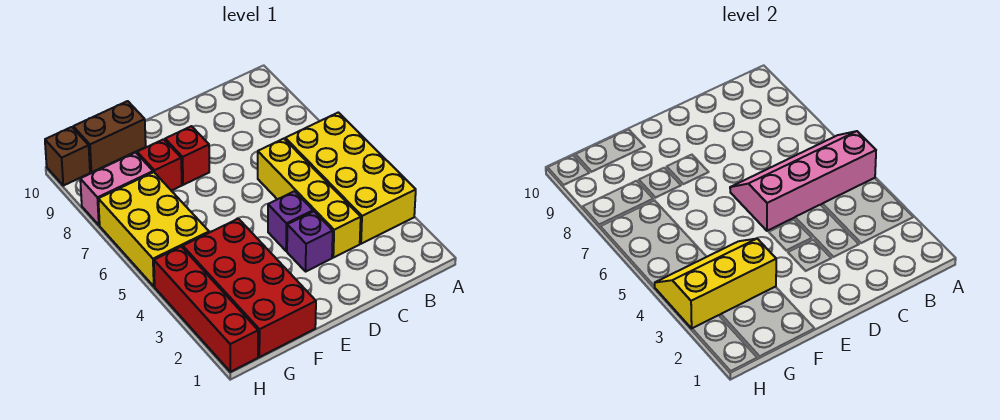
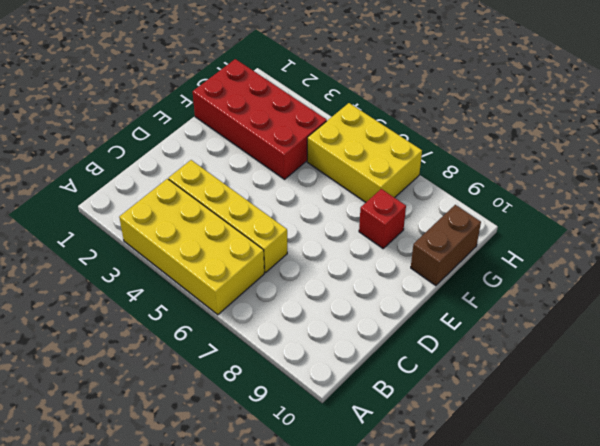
none -> purple 1x1 brick [287,212,333,271]
none -> purple 1x1 brick [268,191,313,251]
none -> red 1x1 brick [165,126,209,185]

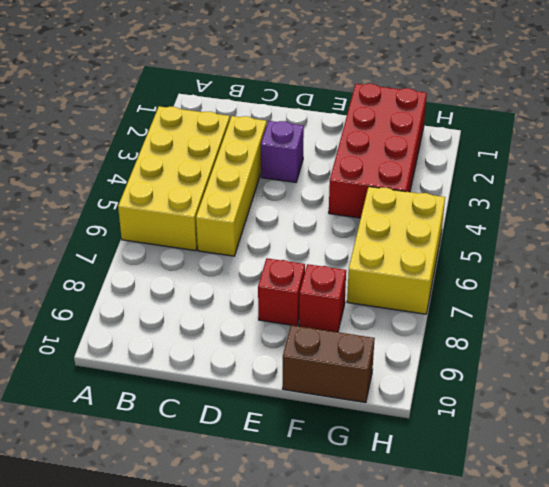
none -> purple 1x1 brick [268,191,313,251]
none -> pink 1x2 brick [80,153,153,225]
none -> red 1x4 brick [154,247,258,372]

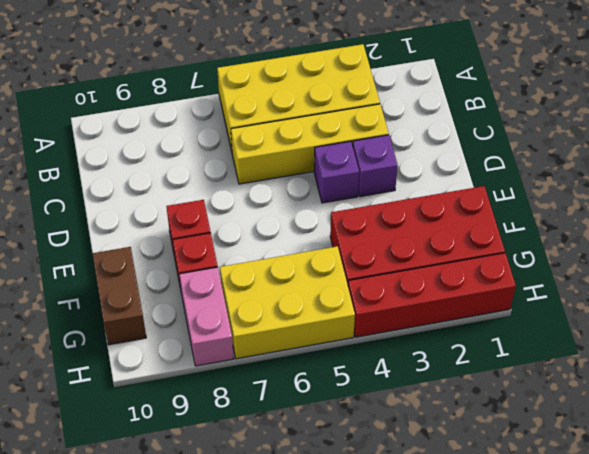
none -> brown 1x1 brick [45,127,90,186]
none -> pink 2x4 slope [730,131,876,231]
none -> yellow 2x3 slope [655,239,776,328]

